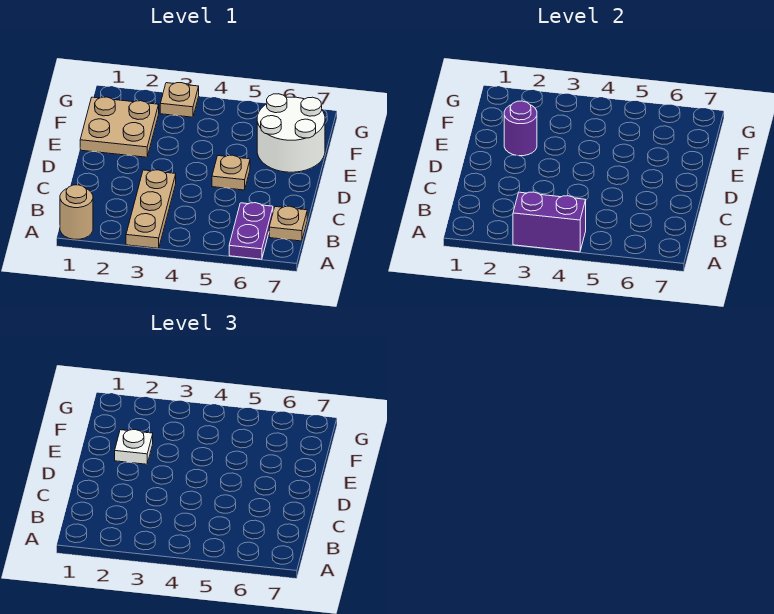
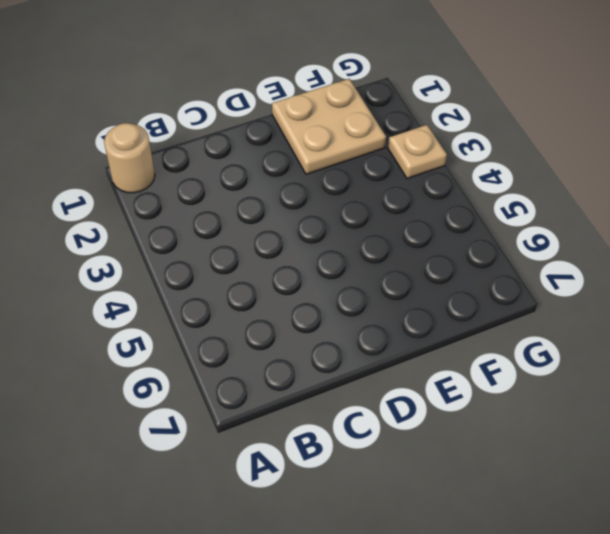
none -> tan 1x3 plate [126,170,176,248]
none -> purple 1x2 plate [229,203,273,259]

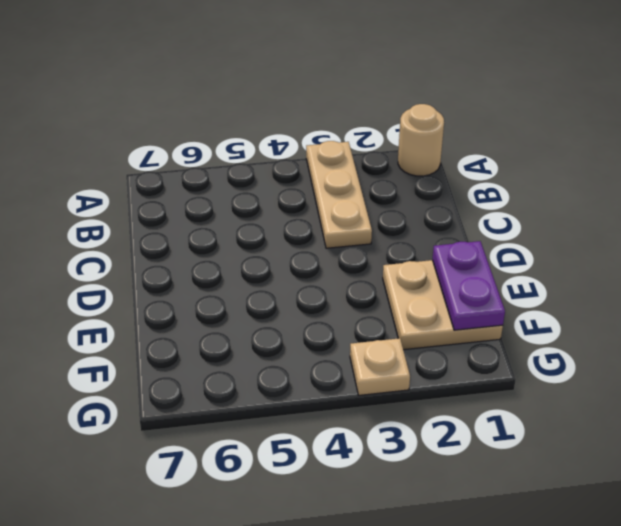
purple 1x2 plate [432,241,505,330] -> purple 1x2 plate moved to [229,203,273,259]
none -> tan 1x1 plate [269,206,307,241]
none -> tan 1x1 plate [212,155,250,190]

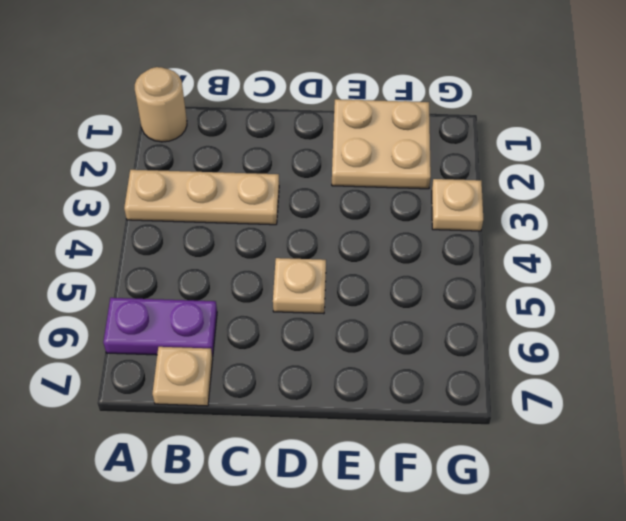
none -> white 2x2 round brick [257,94,325,172]
none -> purple 1x2 brick [513,192,586,252]

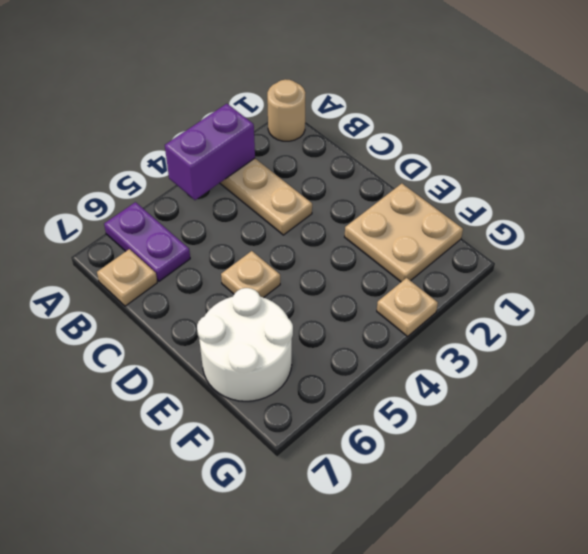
none -> purple 1x1 round brick [504,101,537,156]
none -> white 1x1 plate [115,430,153,464]

